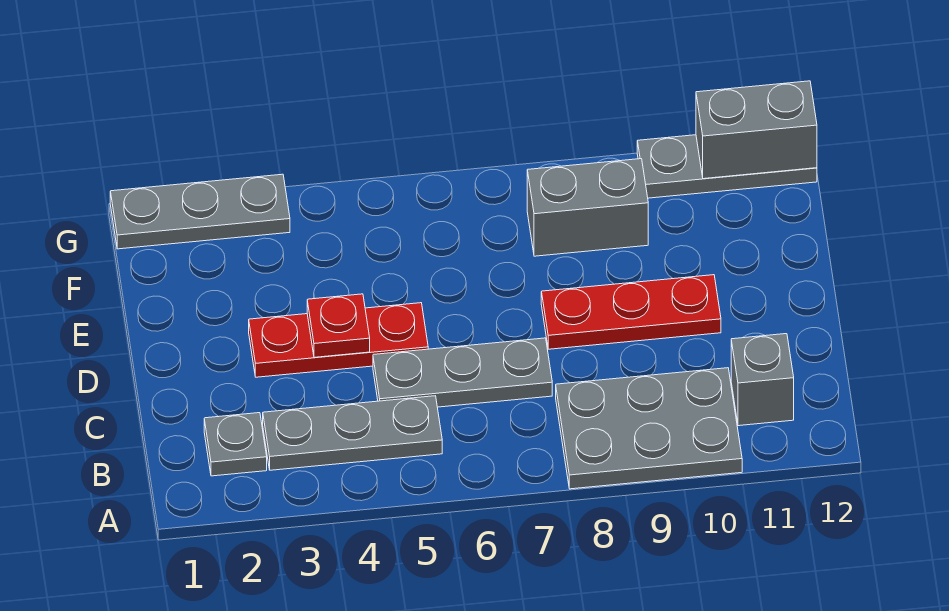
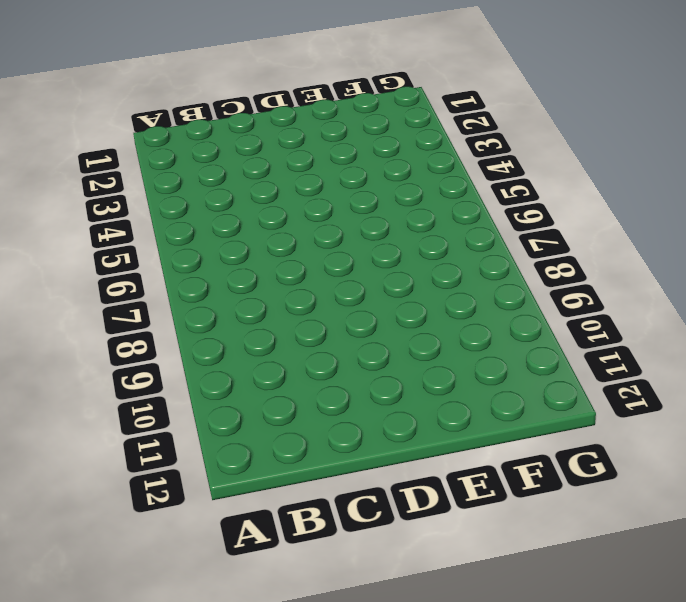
none -> grey 2x3 plate [556,368,742,489]
none -> grey 1x1 plate [204,413,267,476]
none -> grey 1x3 plate [263,396,442,470]

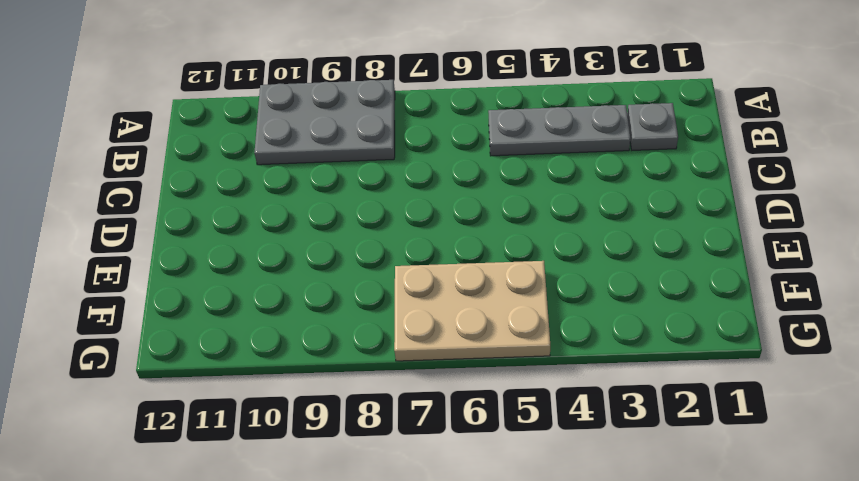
tan 2x3 plate [394,261,550,361] -> none
none -> grey 1x1 brick [731,334,794,426]
none -> grey 1x3 plate [373,338,552,407]
none -> red 1x3 plate [249,303,428,377]

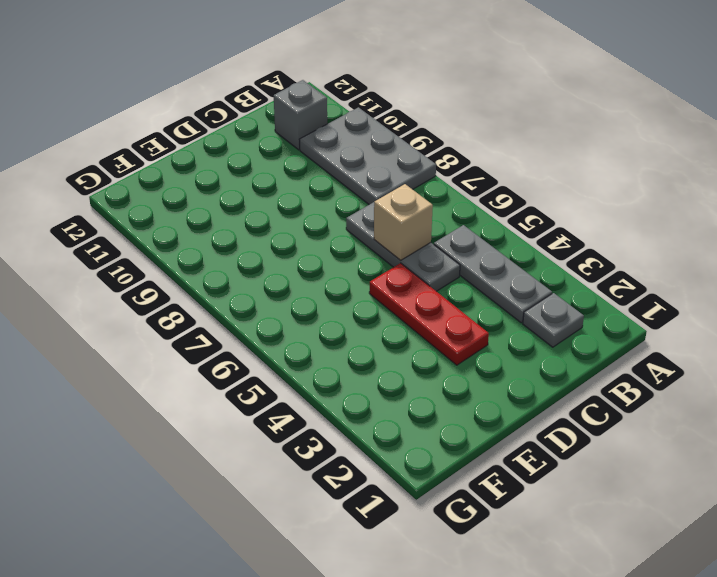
tan 1x1 brick [374,184,433,260] -> none
none -> red 1x3 plate [541,275,721,349]
none -> grey 1x2 brick [527,159,648,256]
none -> grey 1x3 plate [110,174,290,249]

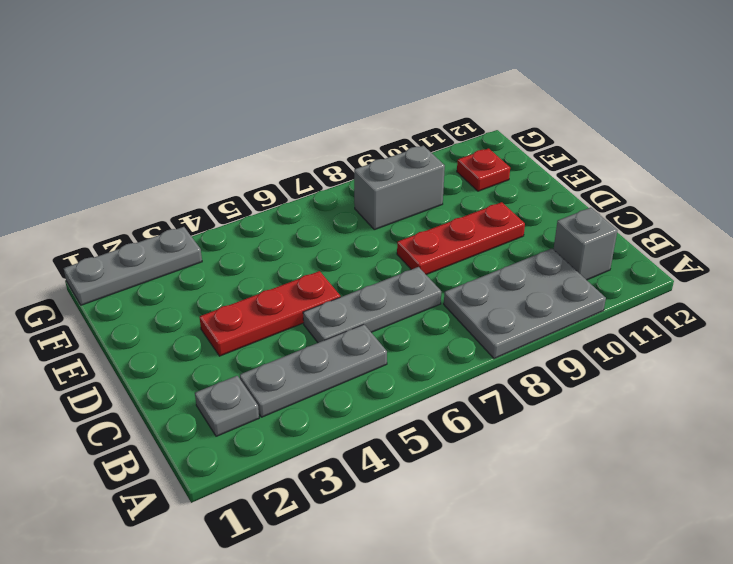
red 1x1 plate [457,149,510,191] -> red 1x1 plate moved to [307,294,370,357]
none -> grey 1x3 plate [637,135,817,198]
none -> grey 1x2 brick [696,81,817,179]

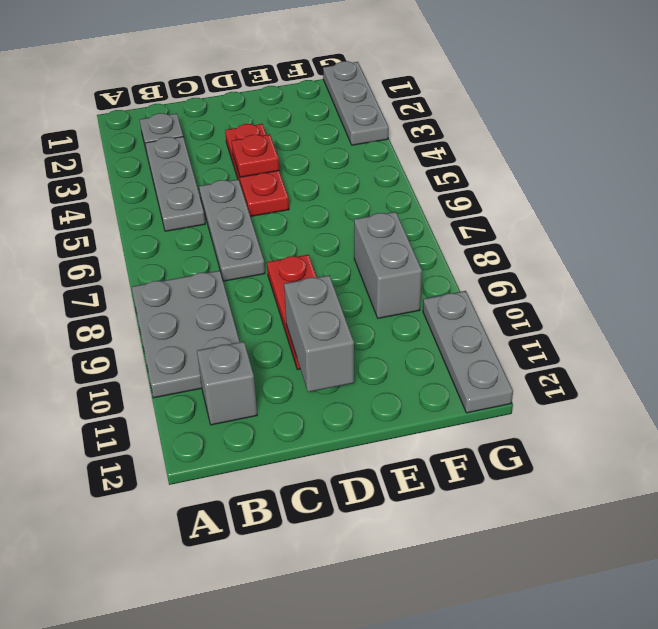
grey 1x2 brick [284,275,354,392] -> grey 1x2 brick moved to [696,81,817,179]

